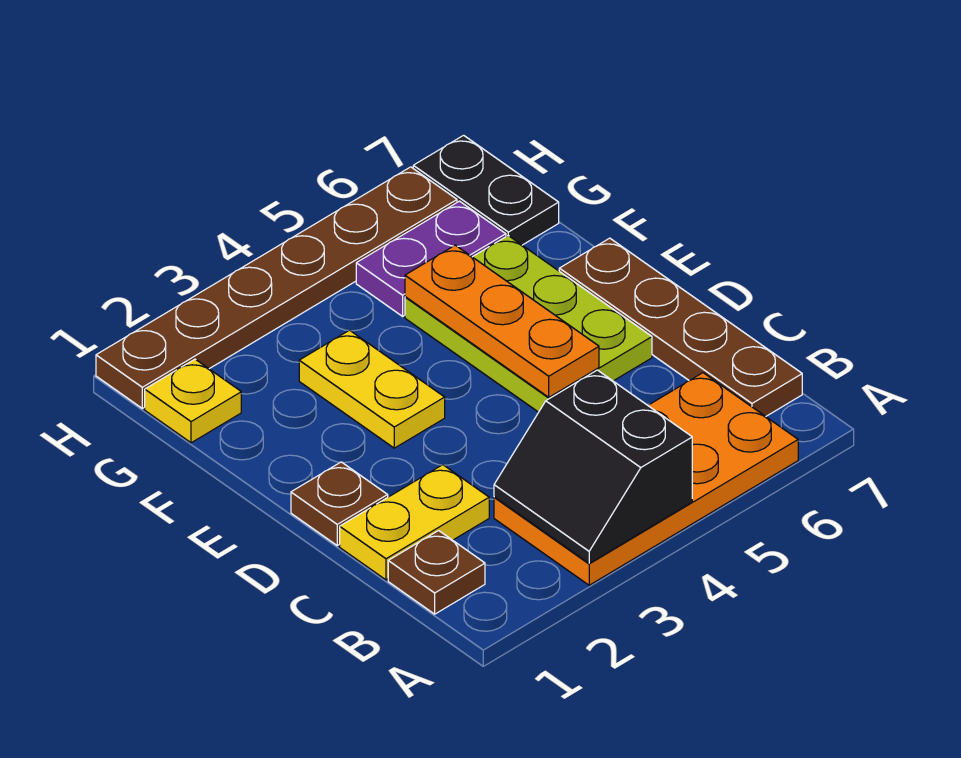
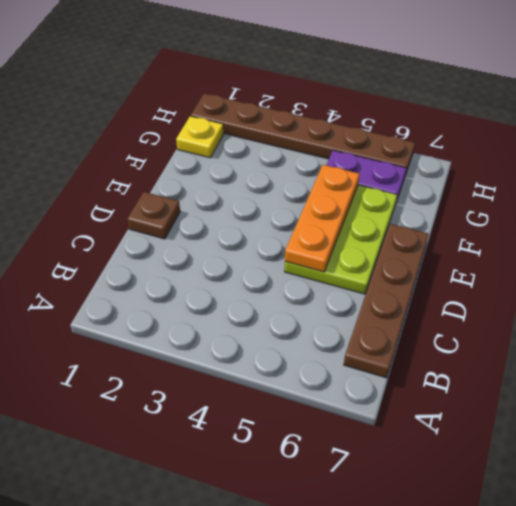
none -> orange 2x4 plate [494,373,798,585]
none -> brown 1x1 plate [388,531,485,614]
none -> yellow 1x2 plate [340,465,489,580]

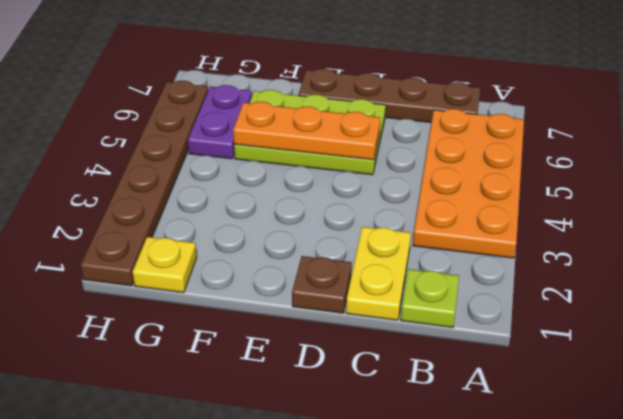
lime 1x1 plate [401,269,459,328] -> brown 1x1 plate [388,531,485,614]
none -> yellow 1x2 plate [299,330,445,448]
none -> black 1x2 plate [413,135,559,245]
none -> black 2x2 slope [494,370,692,563]

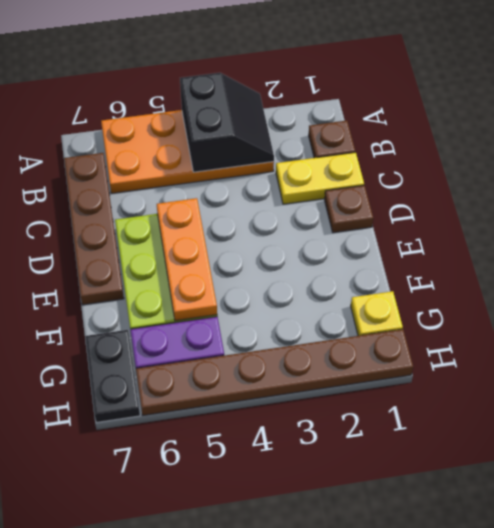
none -> yellow 1x2 plate [299,330,445,448]

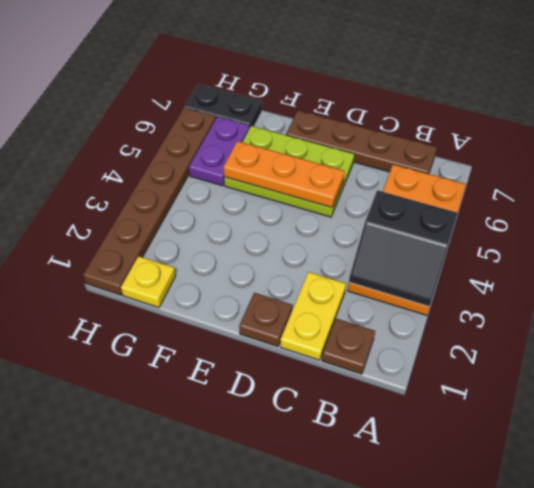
none -> yellow 1x2 plate [299,330,445,448]

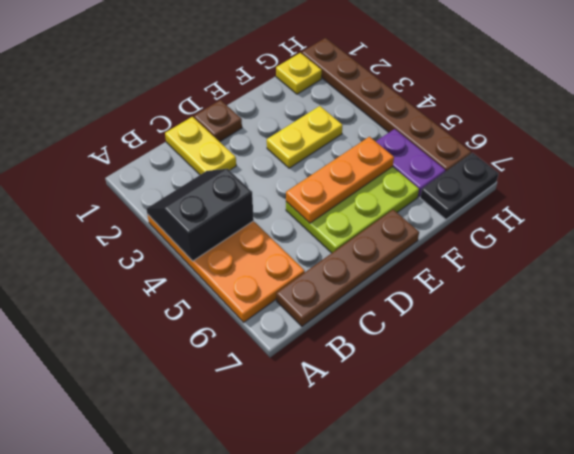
none -> brown 1x1 plate [388,531,485,614]

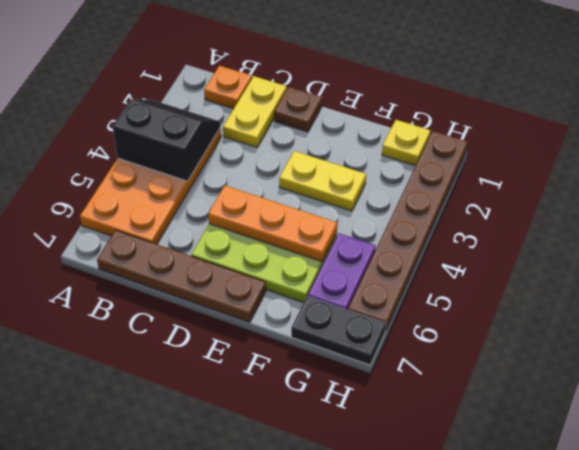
orange 1x1 plate [204,66,252,109] -> brown 1x1 plate [388,531,485,614]

